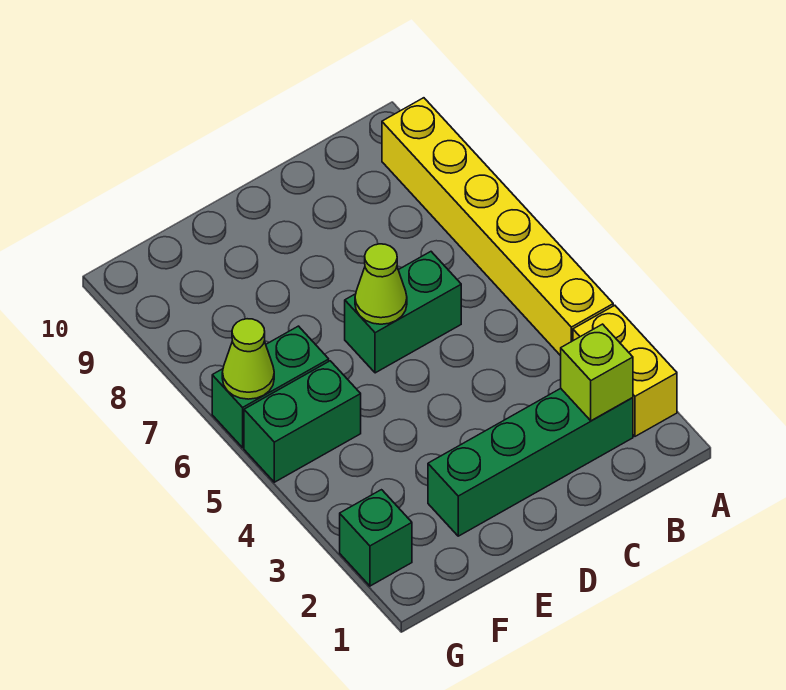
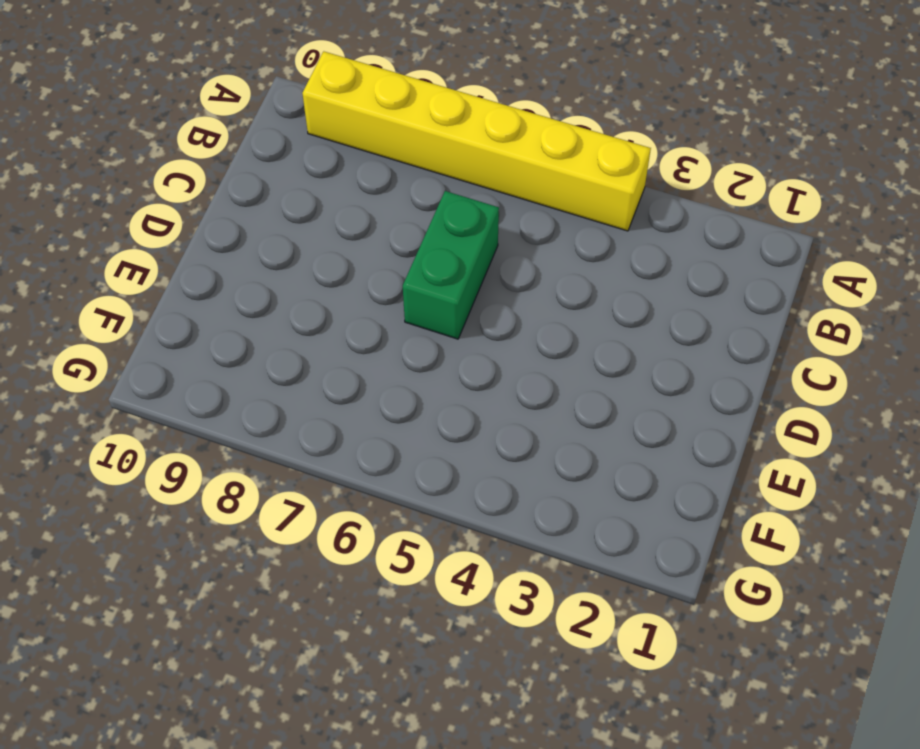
none -> yellow 1x2 brick [573,305,677,436]
none -> green 1x4 brick [428,389,633,536]

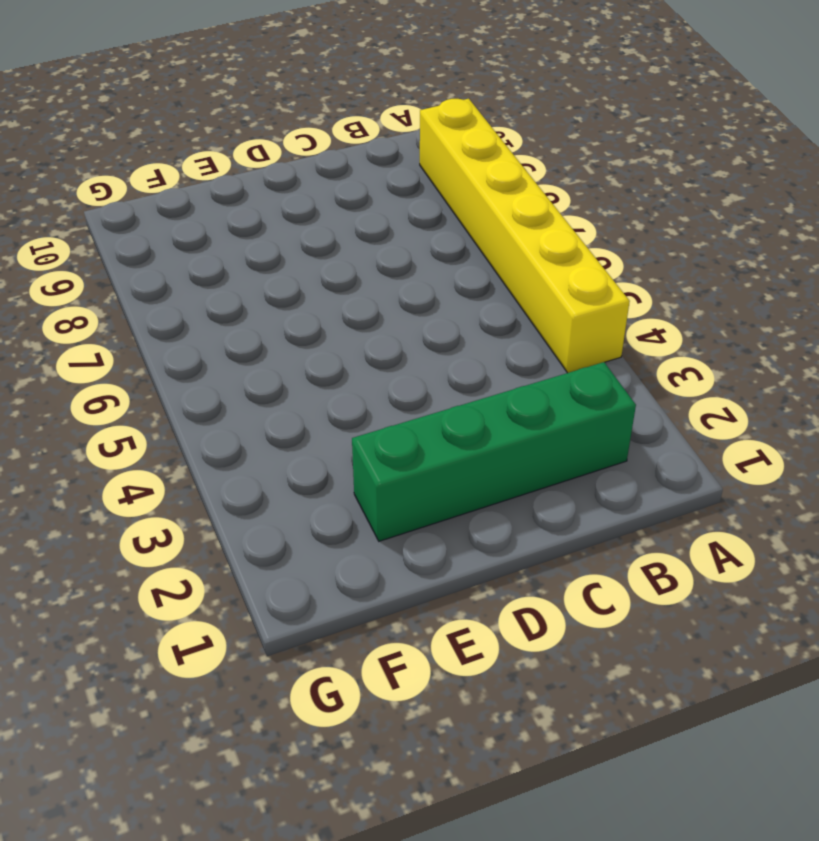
none -> yellow 1x2 brick [573,305,677,436]
none -> green 1x2 brick [345,252,461,373]

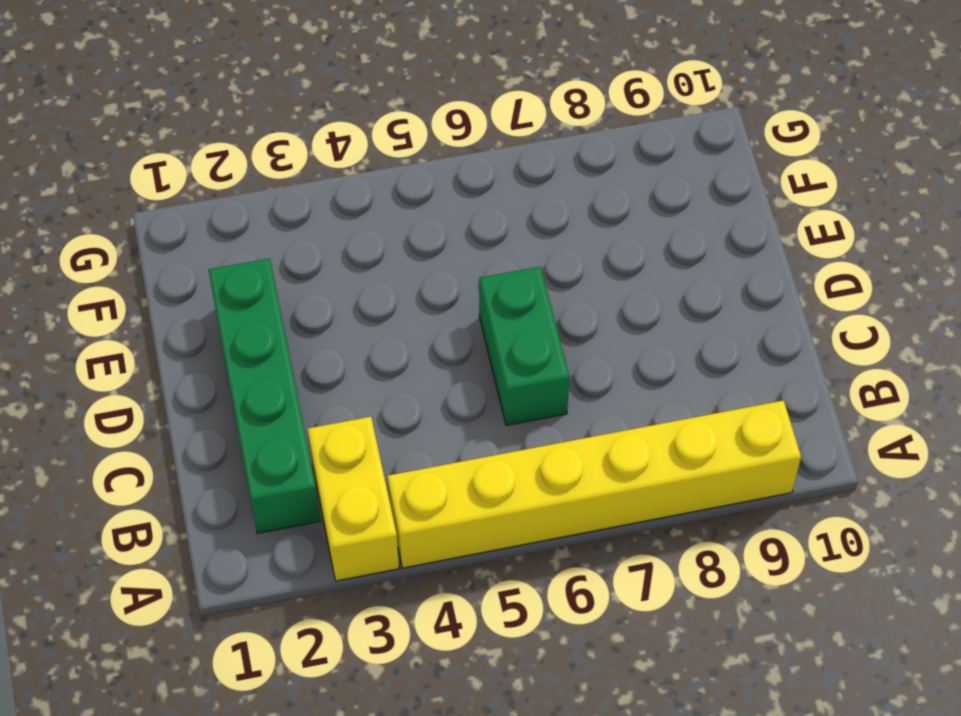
yellow 1x2 brick [308,417,399,581] -> yellow 1x2 brick turned to [573,305,677,436]
none -> green 1x2 brick [244,361,361,482]
none -> green 1x2 brick [212,326,329,448]

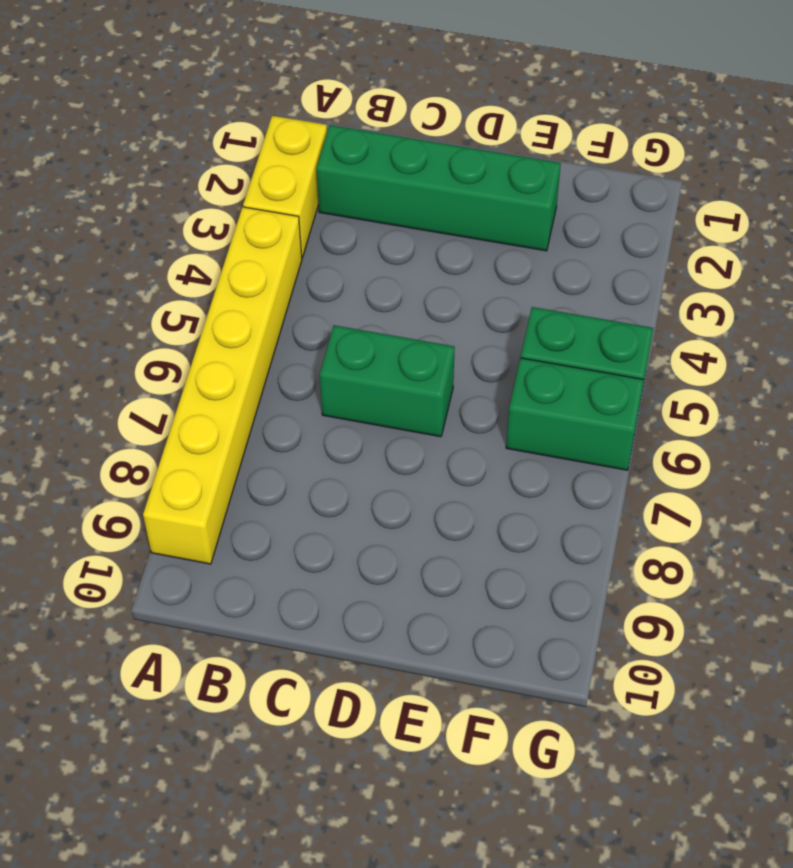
none -> green 1x1 brick [340,490,412,586]
none -> lime 1x1 brick [561,324,633,421]

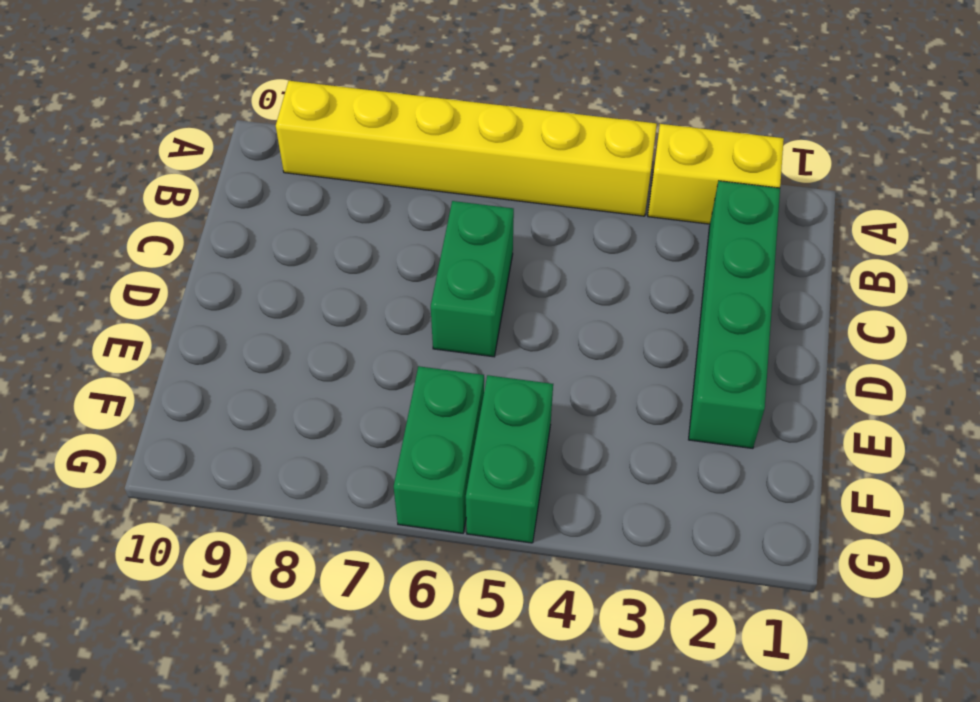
none -> green 1x1 brick [340,490,412,586]
none -> lime 1x1 brick [561,324,633,421]

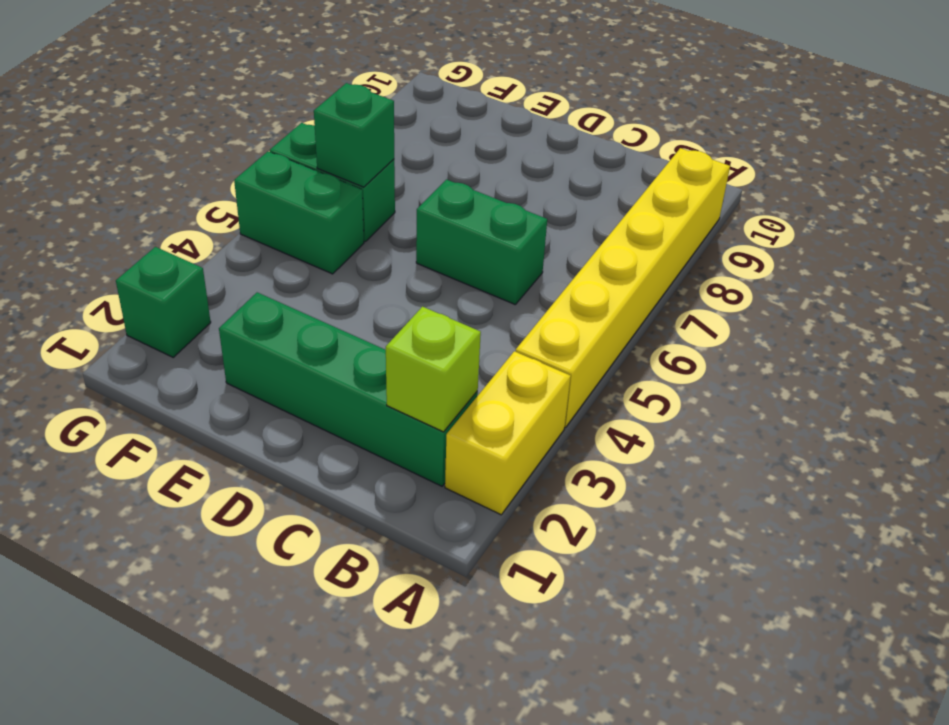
green 1x1 brick [314,83,394,187] -> none
none -> lime 1x1 cone [355,244,407,324]
none -> lime 1x1 cone [222,319,274,399]

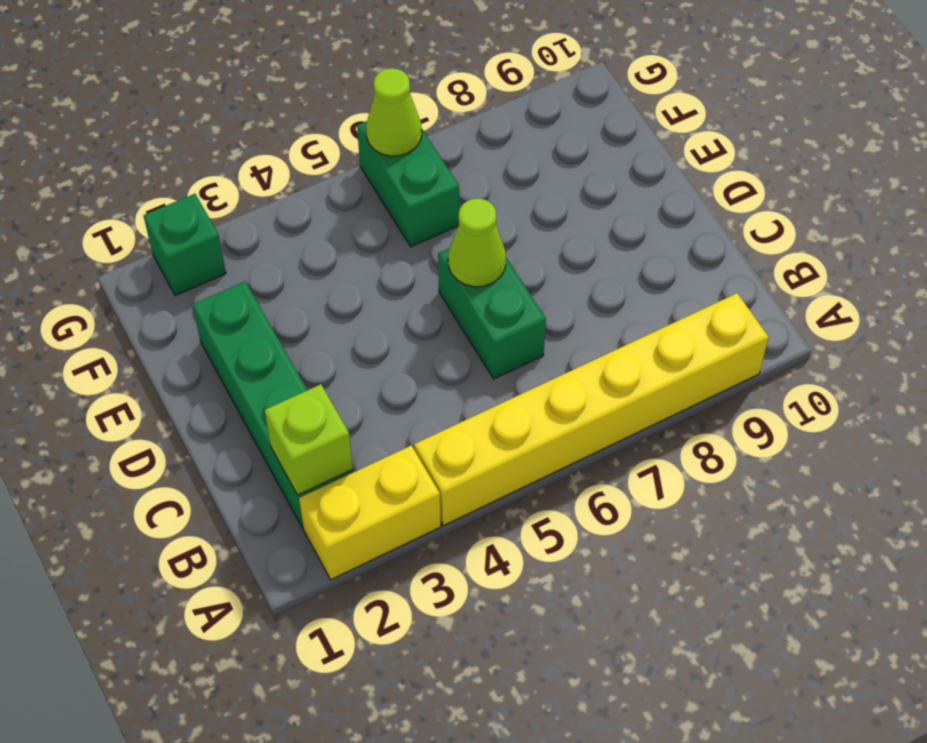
none -> green 1x2 brick [244,361,361,482]

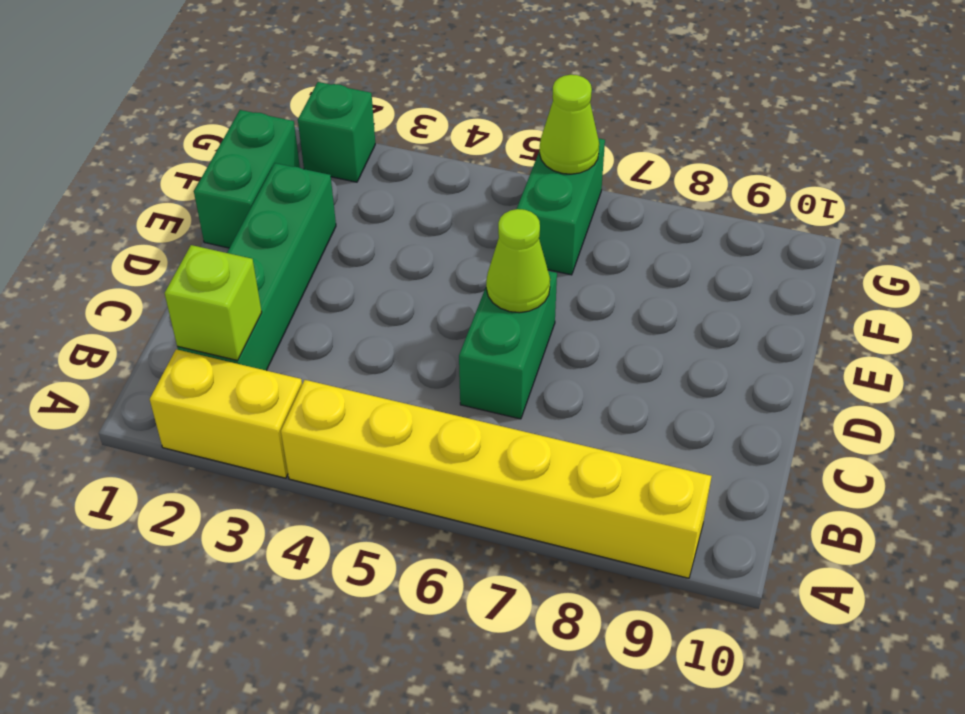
green 1x2 brick [194,110,300,248] -> green 1x2 brick moved to [244,361,361,482]

